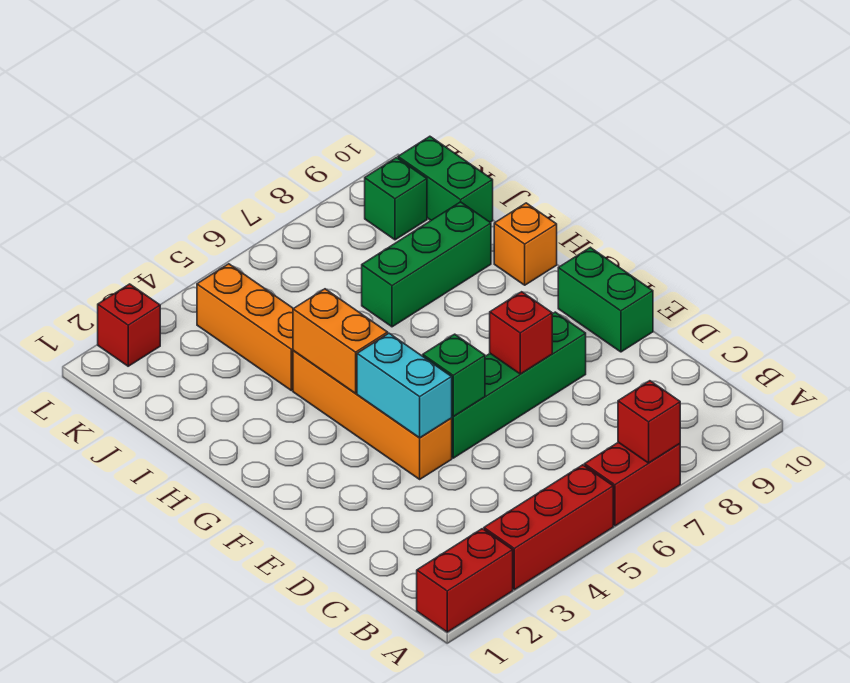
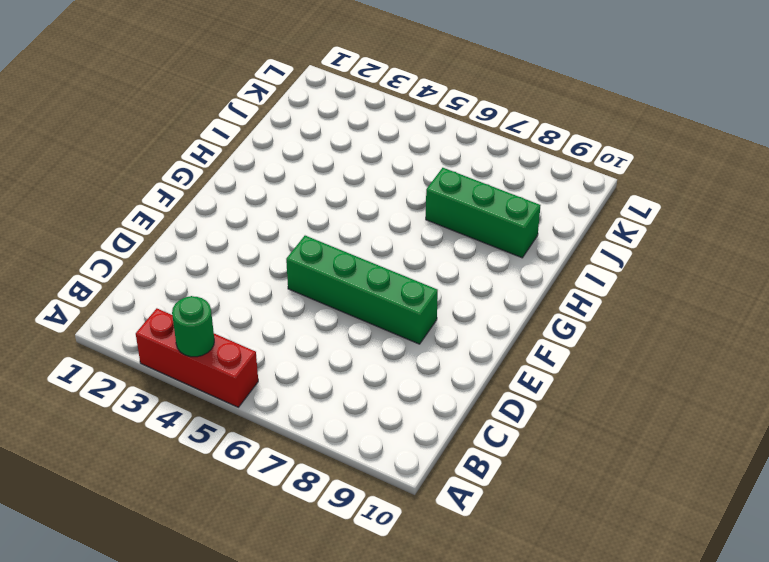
green 1x1 round brick [172,296,214,357] -> none
none -> red 1x2 brick [417,529,513,632]
none -> red 1x2 brick [584,442,680,526]
none -> orange 1x4 brick [293,350,452,479]

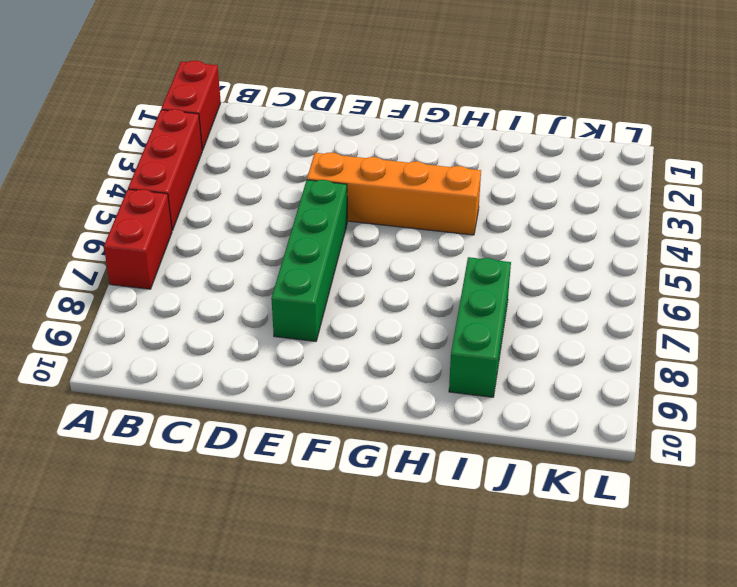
none -> green 1x2 brick [558,247,653,352]
none -> orange 1x1 brick [494,203,557,285]
none -> orange 1x3 brick [197,264,293,391]

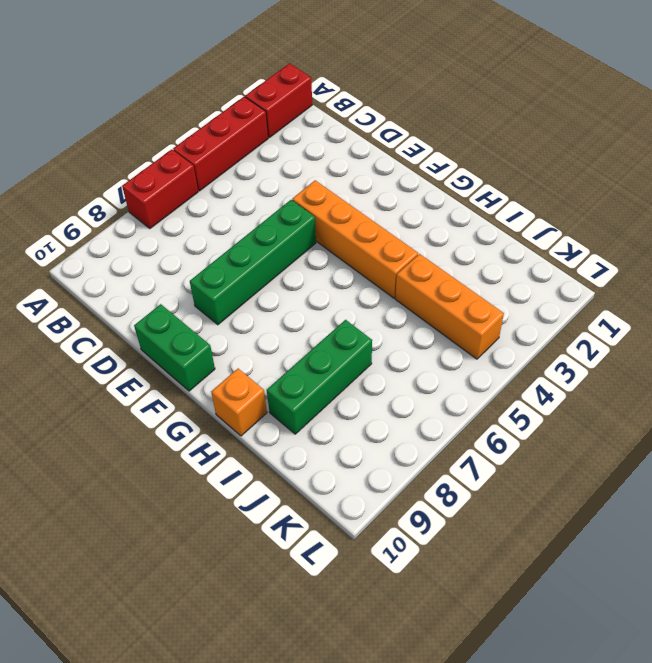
none -> green 1x2 brick [398,136,493,222]
none -> green 1x1 brick [365,158,427,240]
none -> red 1x1 brick [98,284,160,366]

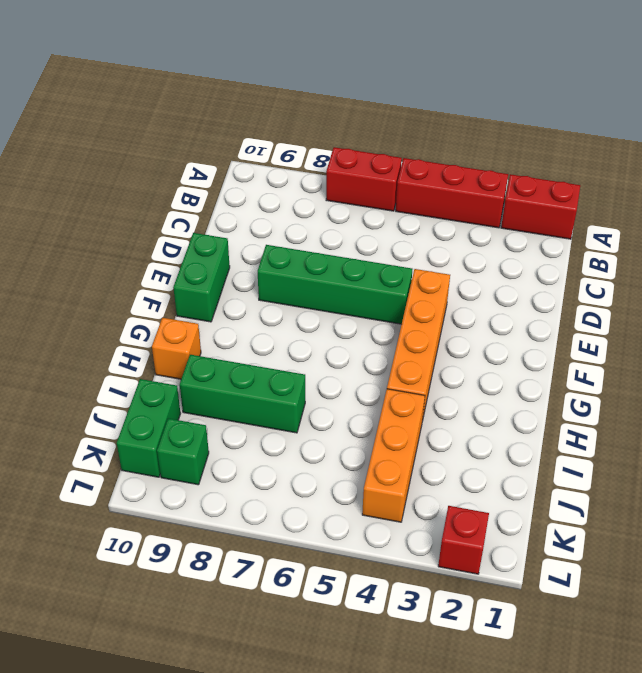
none -> red 1x1 brick [618,381,680,463]
none -> cyan 1x2 brick [357,333,452,438]
none -> green 1x1 brick [423,334,485,417]

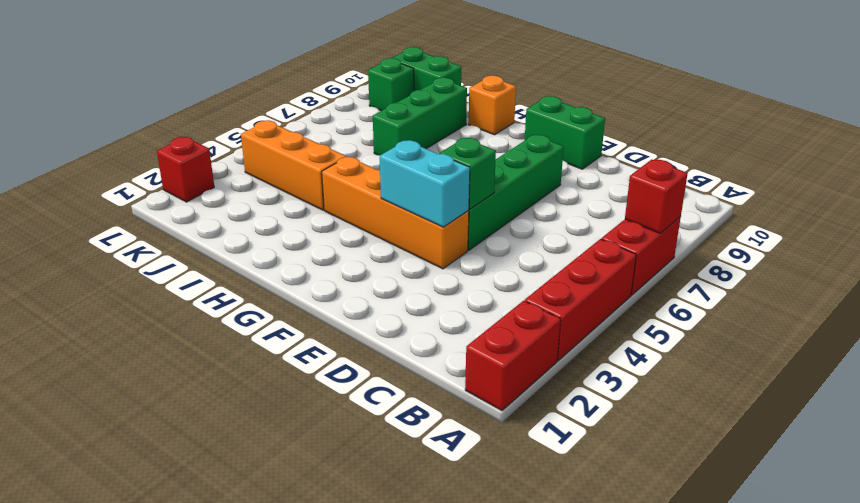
none -> red 1x1 brick [490,292,552,374]
none -> orange 1x2 brick [293,289,388,393]

